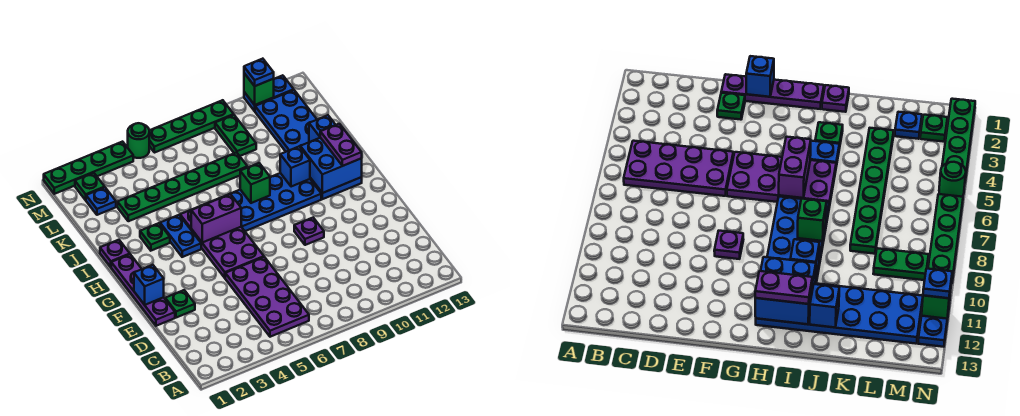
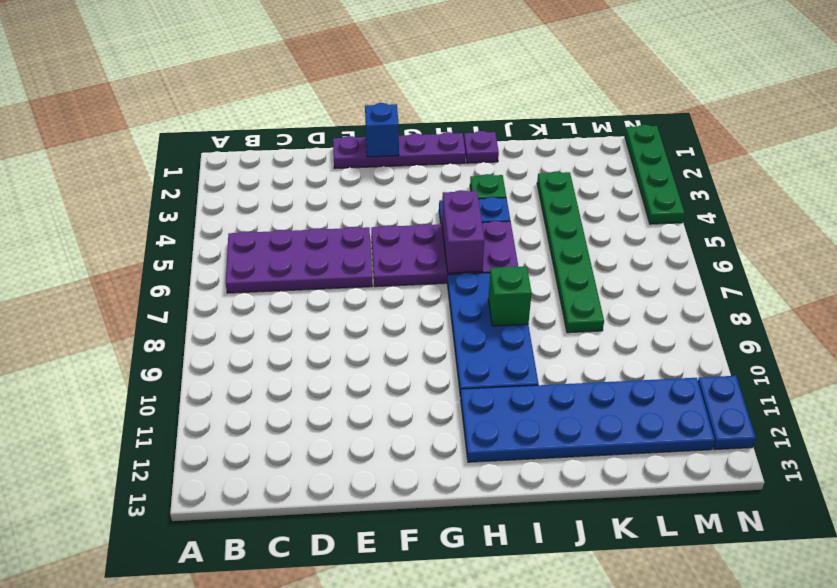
none -> green 1x1 plate [165,290,195,318]
none -> purple 1x1 plate [294,218,324,245]
none -> blue 1x1 plate [86,188,116,215]

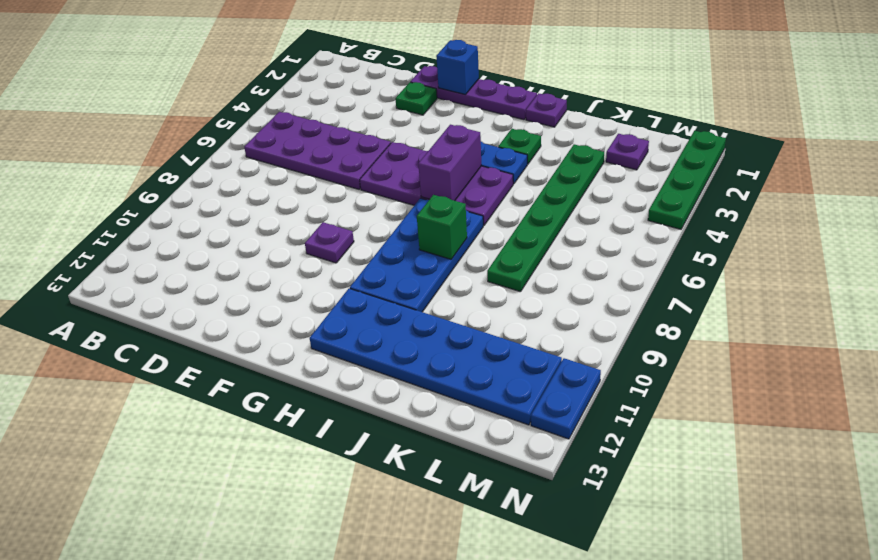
purple 1x1 plate [606,134,649,170] -> blue 1x1 plate [86,188,116,215]
none -> green 1x2 plate [215,115,256,156]
none -> green 1x1 plate [75,173,105,200]
none -> green 1x1 round brick [128,123,149,158]

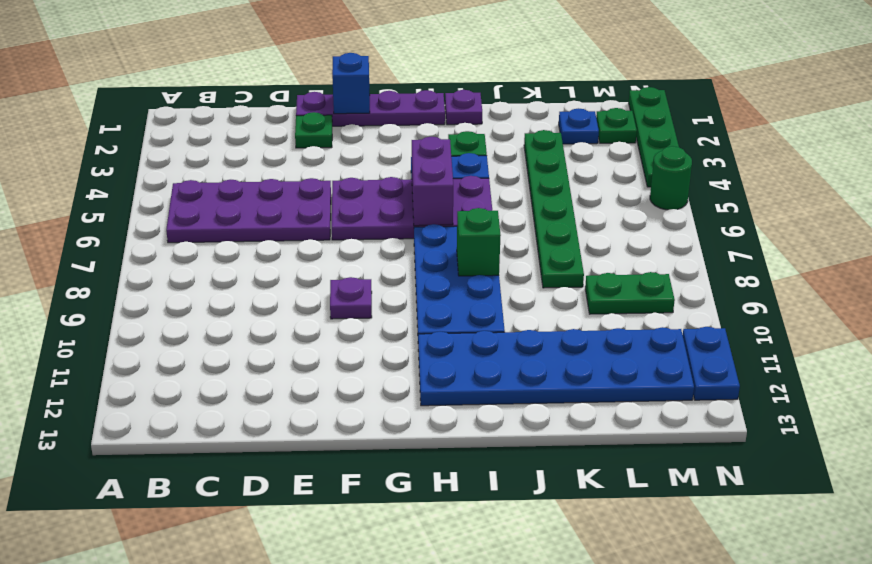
none -> green 1x4 plate [149,100,234,153]
none -> blue 2x2 brick [300,138,362,193]
none -> blue 1x1 brick [280,146,310,187]

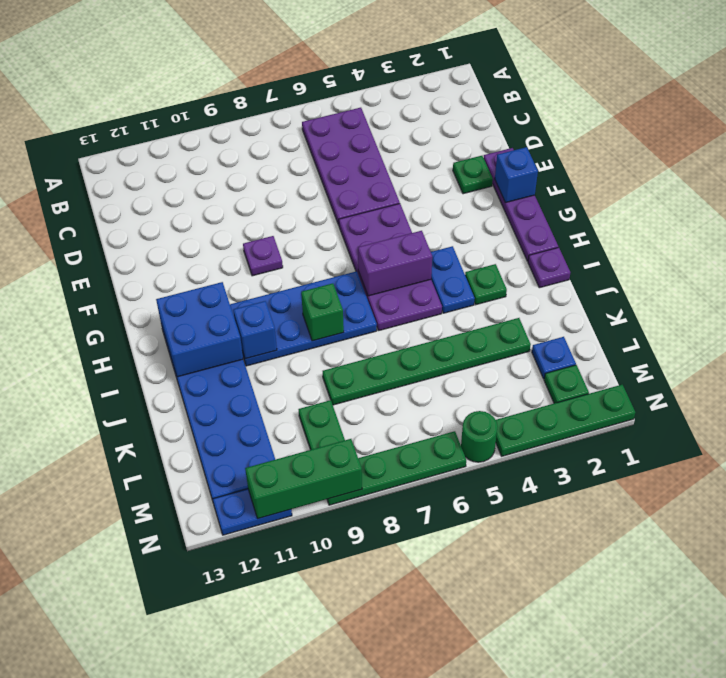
green 1x3 brick [245,439,362,519] -> green 1x1 brick [244,73,274,105]
none -> blue 1x1 brick [309,115,335,142]
none -> purple 1x2 plate [320,124,362,166]
none -> blue 1x1 plate [244,59,274,86]

